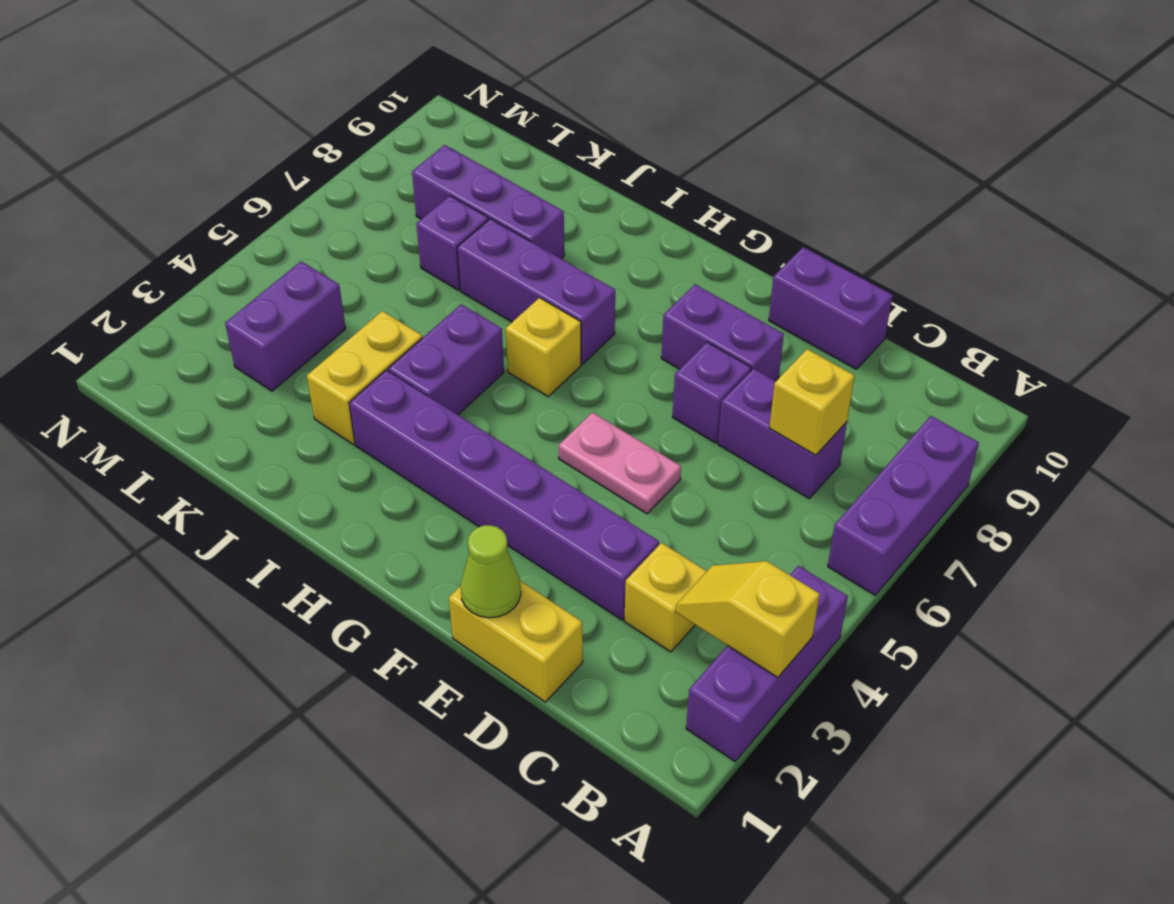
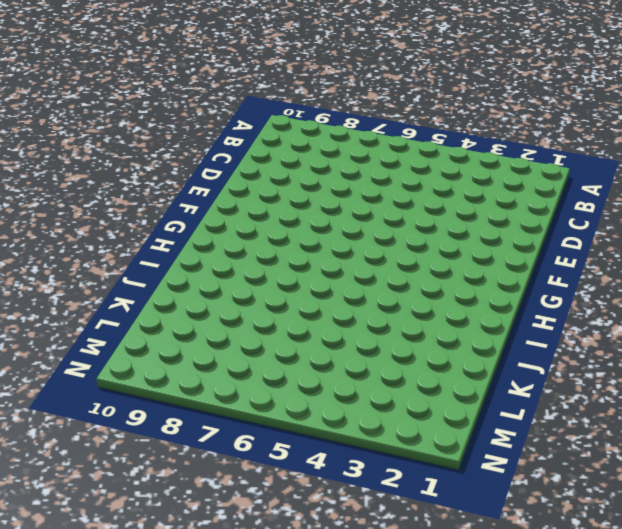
none -> purple 1x3 brick [686,566,848,761]
none -> purple 1x3 brick [828,416,979,595]
none -> yellow 1x1 brick [624,543,707,652]

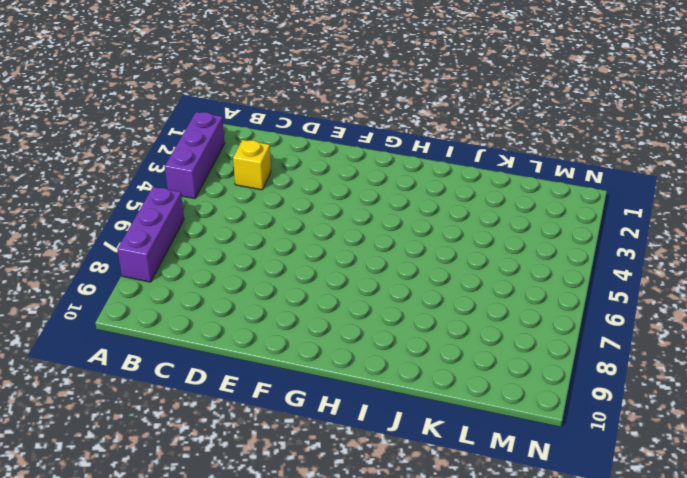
none -> purple 1x2 brick [718,369,847,498]
none -> yellow 1x2 brick [449,581,583,702]
none -> purple 1x6 brick [349,370,659,620]

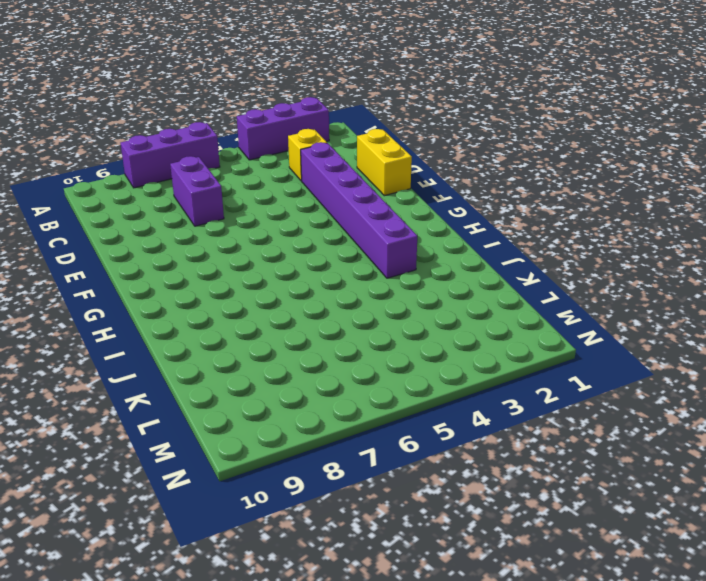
none -> purple 1x2 brick [769,247,893,369]
none -> pink 1x2 plate [559,412,681,514]
none -> purple 1x1 brick [673,342,751,443]

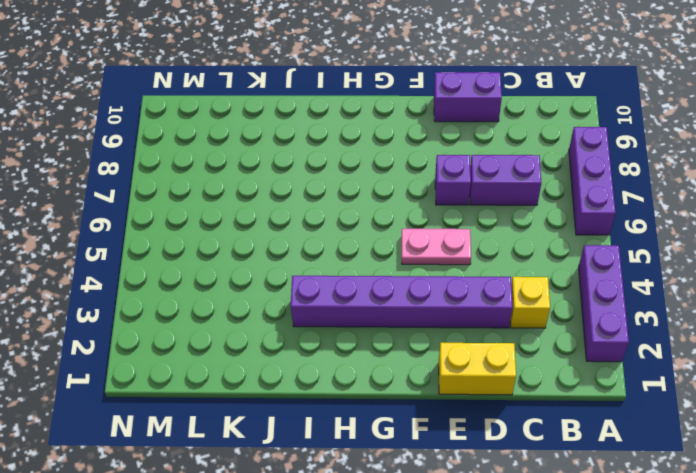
none -> purple 1x2 brick [661,285,784,381]
none -> yellow 1x1 brick [506,298,581,396]
none -> purple 1x3 brick [457,219,615,364]

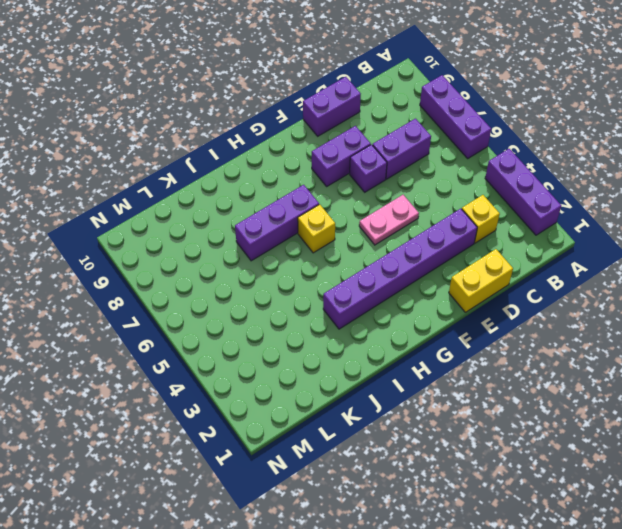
none -> purple 1x2 brick [388,304,504,415]
none -> yellow 1x2 brick [307,311,422,444]
none -> purple 1x3 brick [412,145,564,259]

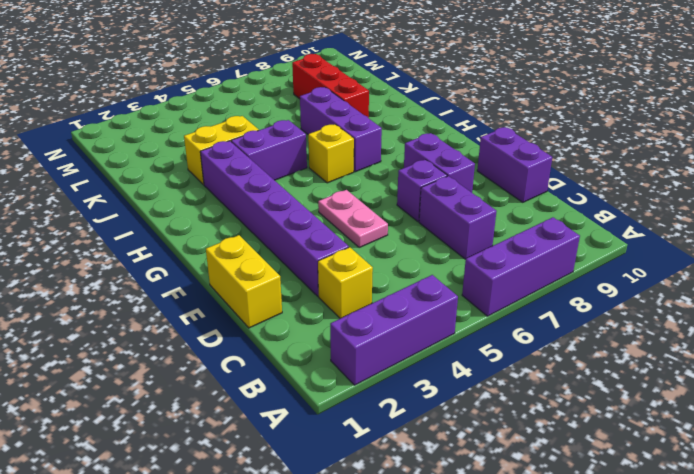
red 1x3 brick [292,54,369,118] -> purple 1x3 brick [412,145,564,259]
none -> purple 1x1 brick [416,196,489,290]
none -> purple 1x2 brick [225,261,346,391]
none -> yellow 1x2 slope [676,561,820,678]

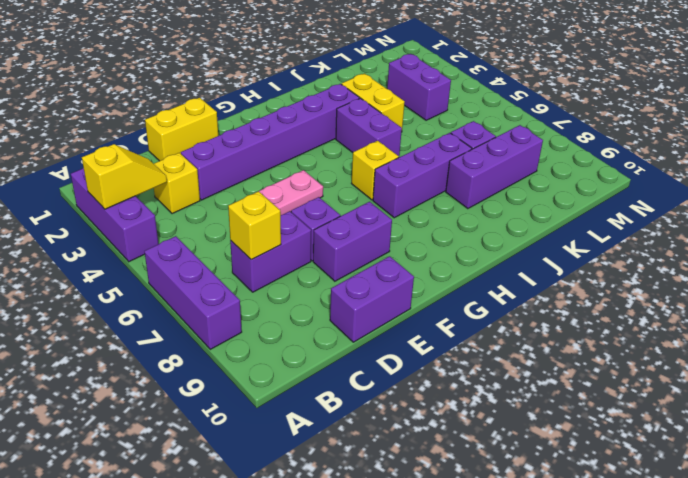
none -> lime 1x1 cone [461,525,521,618]

